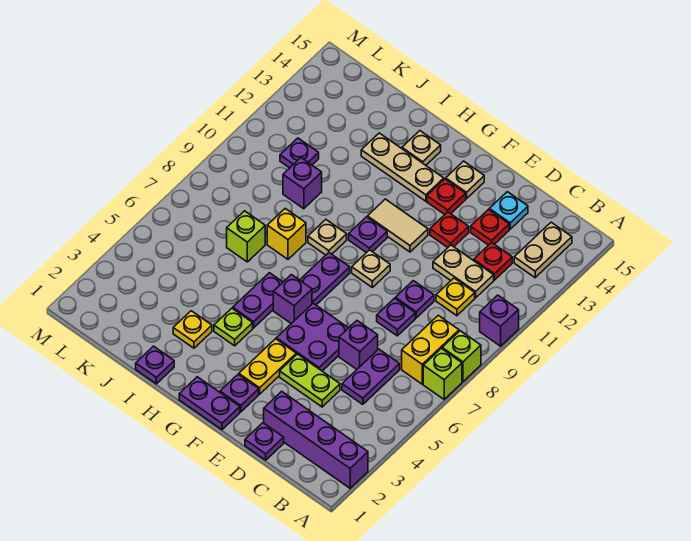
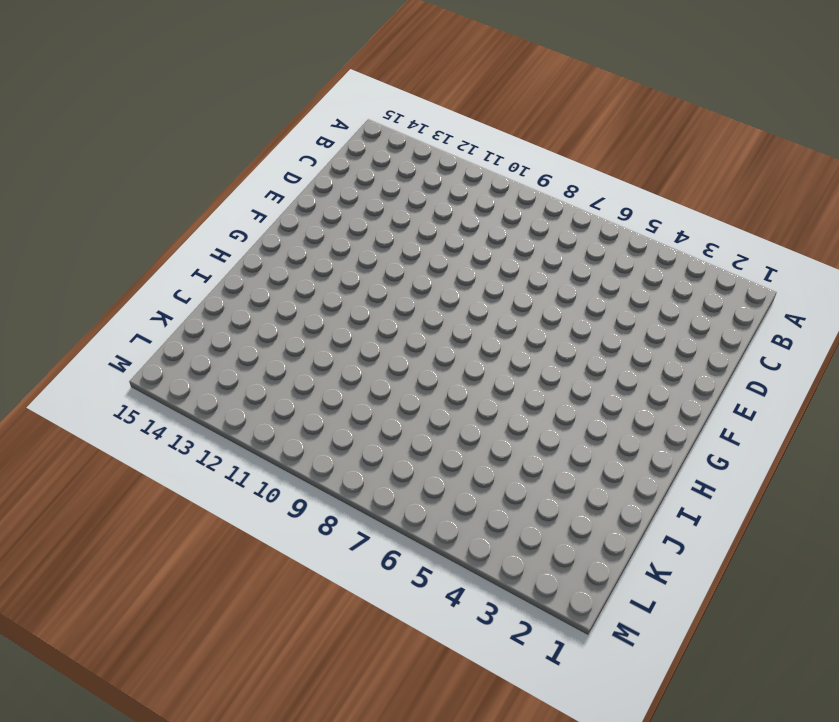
none -> purple 1x4 brick [264,391,368,488]
none -> lime 1x1 brick [423,348,462,399]
none -> lime 1x1 brick [442,331,481,382]
none -> purple 1x1 brick [480,295,519,346]

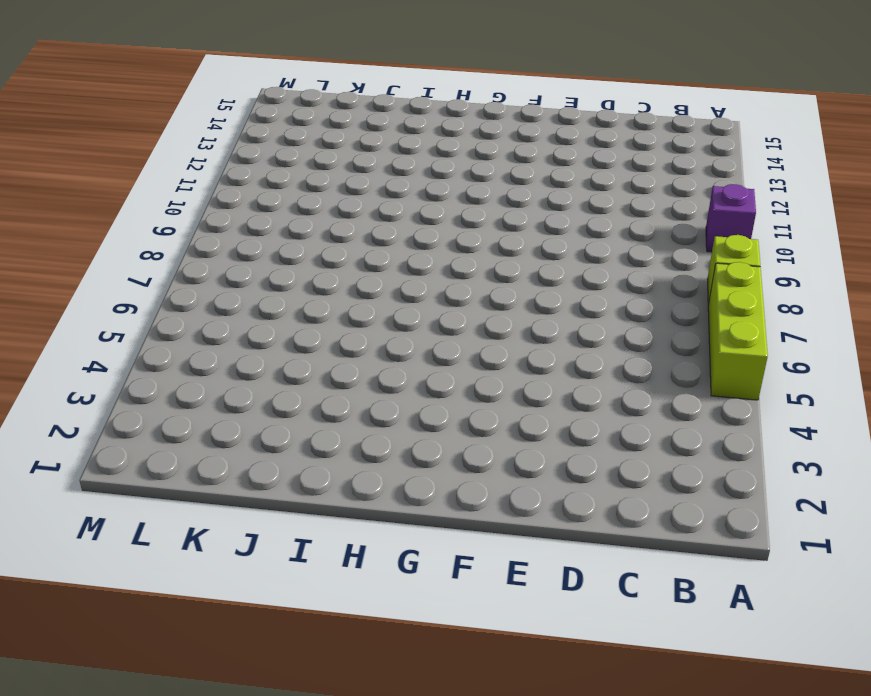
lime 1x3 brick [708,262,768,400] -> lime 1x1 brick [423,348,462,399]
none -> purple 1x4 brick [264,391,368,488]
none -> yellow 1x2 brick [402,315,459,384]
none -> tan 1x2 plate [514,222,572,278]
none -> purple 1x2 plate [342,349,400,404]

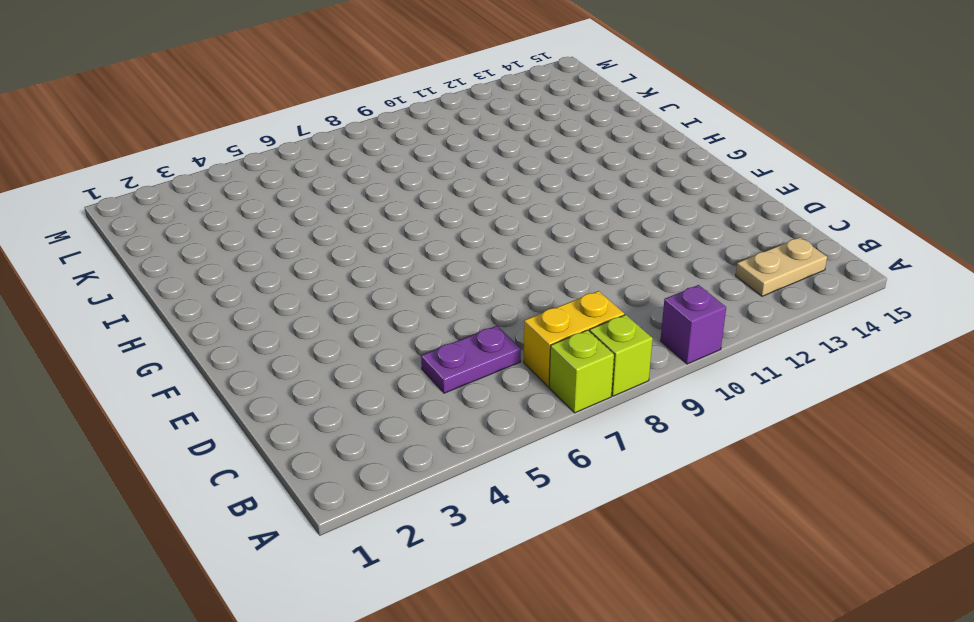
none -> purple 1x4 brick [264,391,368,488]
none -> yellow 1x1 plate [436,278,475,316]
none -> tan 1x2 plate [433,245,494,298]
none -> red 1x1 plate [474,242,512,280]

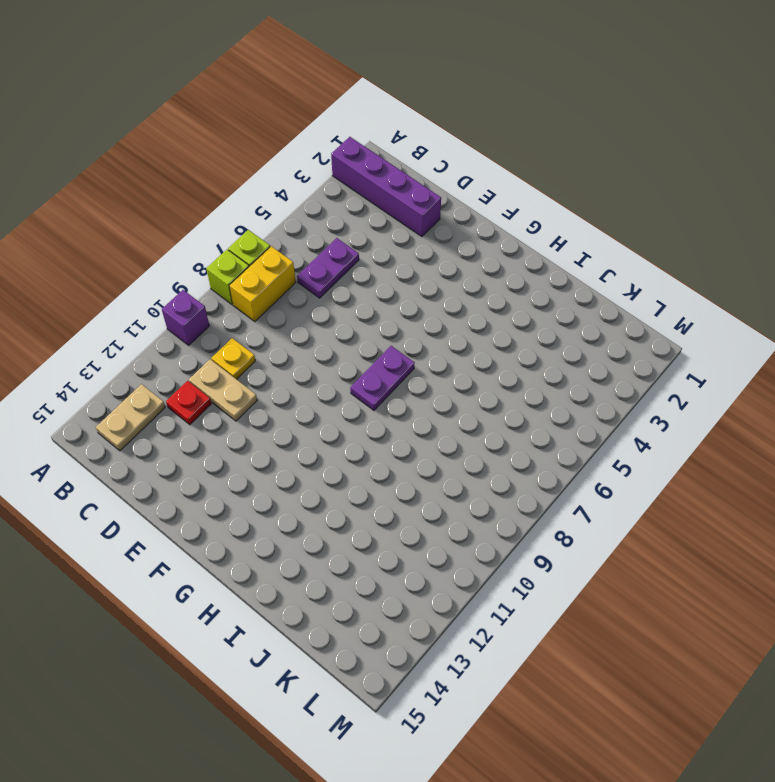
none -> purple 1x1 plate [245,423,284,460]
none -> lime 1x2 plate [280,354,340,407]
none -> purple 1x1 brick [339,321,378,369]
none -> purple 1x1 plate [377,298,415,336]

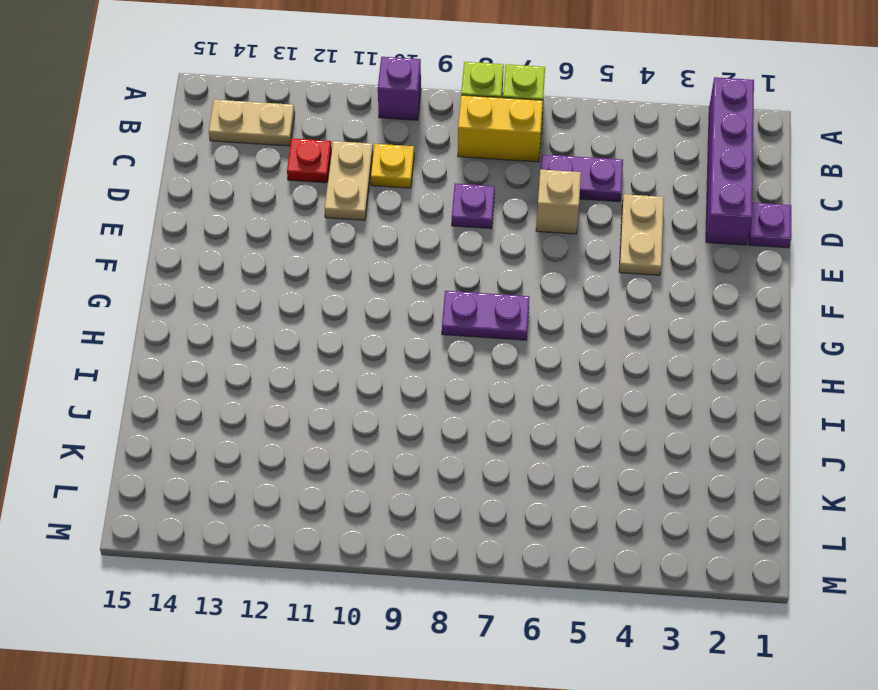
tan 1x2 plate [619,194,664,275] -> lime 1x2 plate [280,354,340,407]
tan 1x1 brick [536,170,581,234] -> purple 1x1 brick [339,321,378,369]
none -> purple 1x1 plate [395,281,434,318]
none -> red 1x1 plate [471,210,509,245]
none -> cyan 1x1 plate [489,192,528,229]
none -> purple 2x2 plate [276,303,348,371]

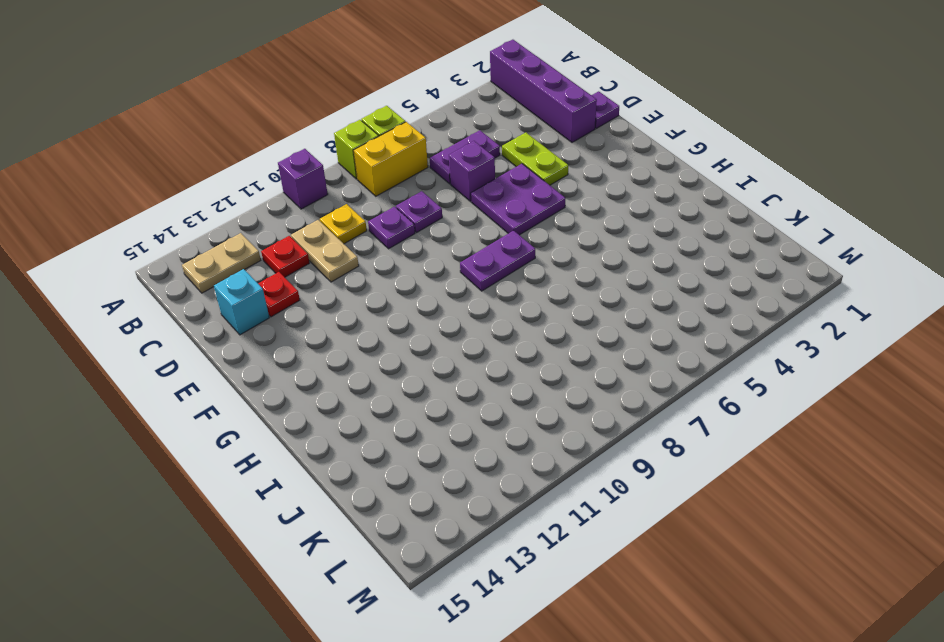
cyan 1x1 brick [214,269,269,335] -> cyan 1x1 plate [489,192,528,229]
none -> red 1x1 plate [430,212,469,247]
none -> purple 1x2 plate [179,377,240,430]
none -> purple 1x1 plate [220,375,259,412]
none -> yellow 1x2 plate [239,339,296,394]

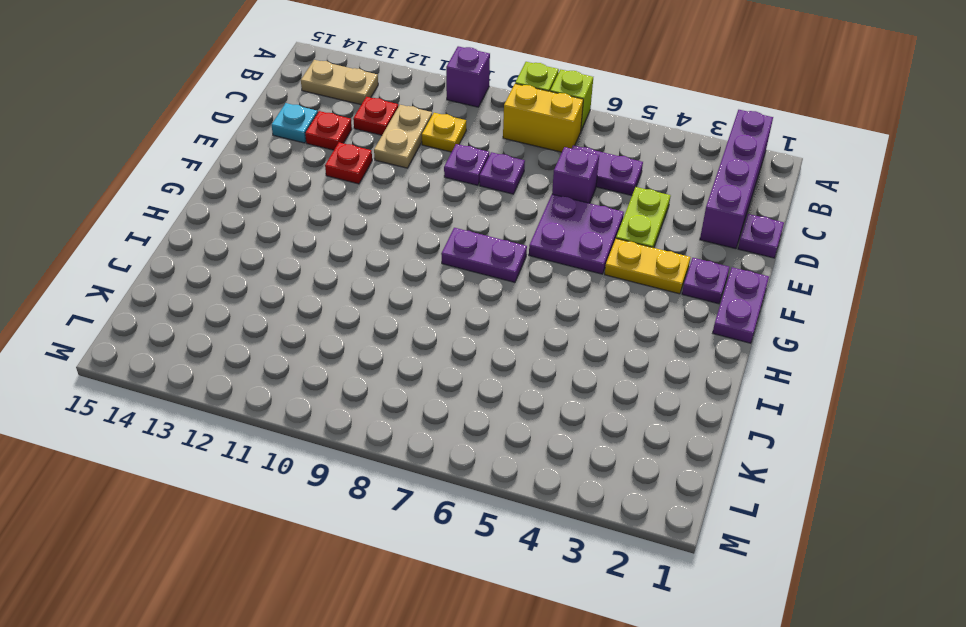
none -> tan 1x1 plate [352,250,390,287]
none -> tan 1x2 tile [367,199,428,252]
none -> red 1x1 plate [427,179,466,214]
none -> tan 1x1 plate [446,161,484,199]

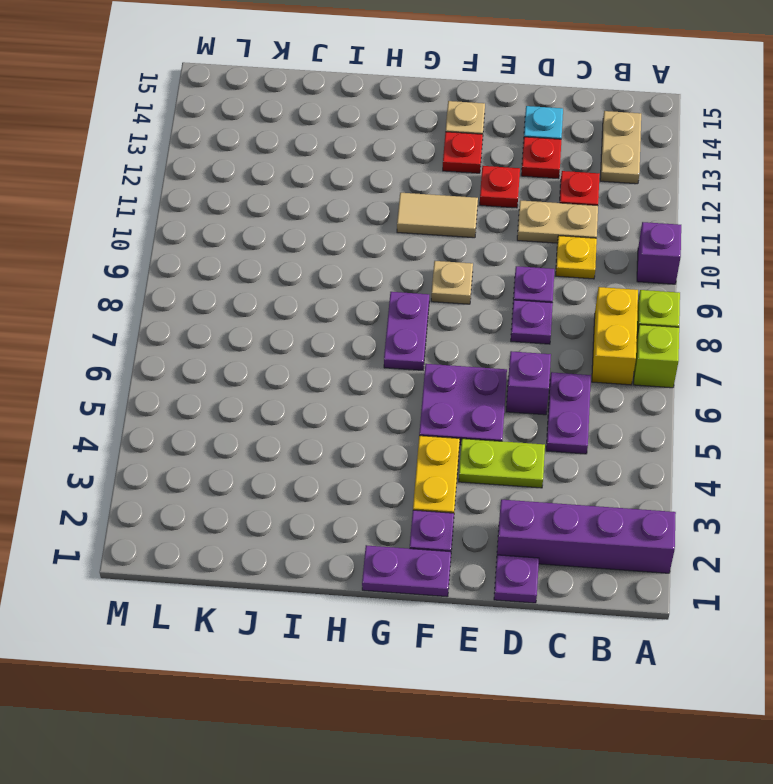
none -> purple 1x1 brick [273,275,312,324]
none -> purple 1x1 plate [349,217,387,253]
none -> tan 1x3 plate [361,133,444,201]
none -> lime 1x1 plate [214,308,253,346]

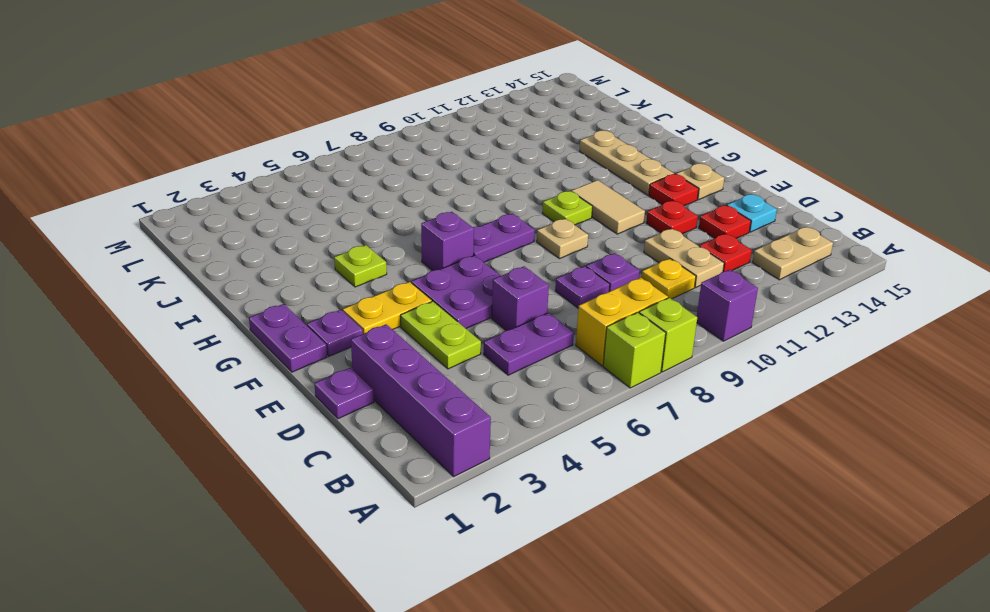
lime 1x1 plate [542,191,593,225] -> purple 1x1 plate [349,217,387,253]
none -> purple 1x2 plate [233,273,283,328]
none -> tan 1x1 plate [308,220,347,255]
none -> tan 1x1 plate [402,131,441,165]
none -> purple 1x1 plate [136,346,174,384]

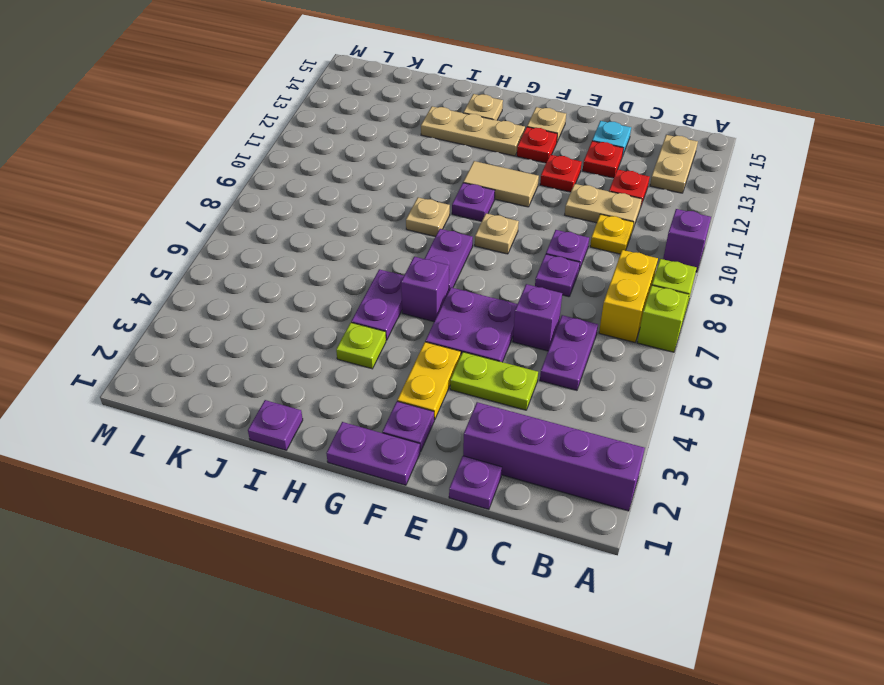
none -> yellow 1x1 plate [173,311,212,348]
none -> yellow 1x1 brick [267,209,306,259]
none -> lime 1x1 brick [227,211,265,262]
none -> purple 1x1 brick [283,158,322,209]

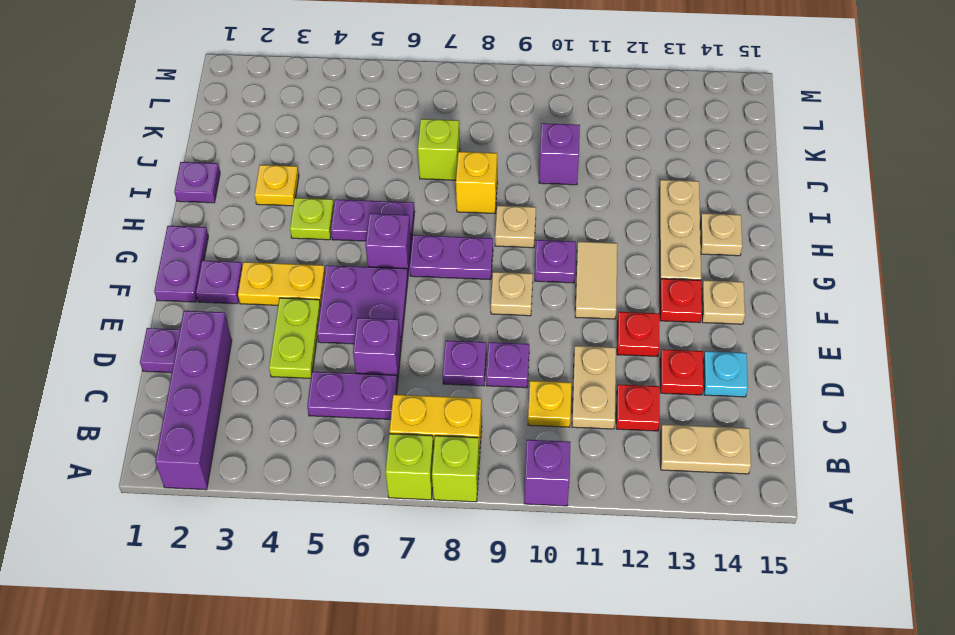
none -> purple 1x1 plate [280,138,319,168]

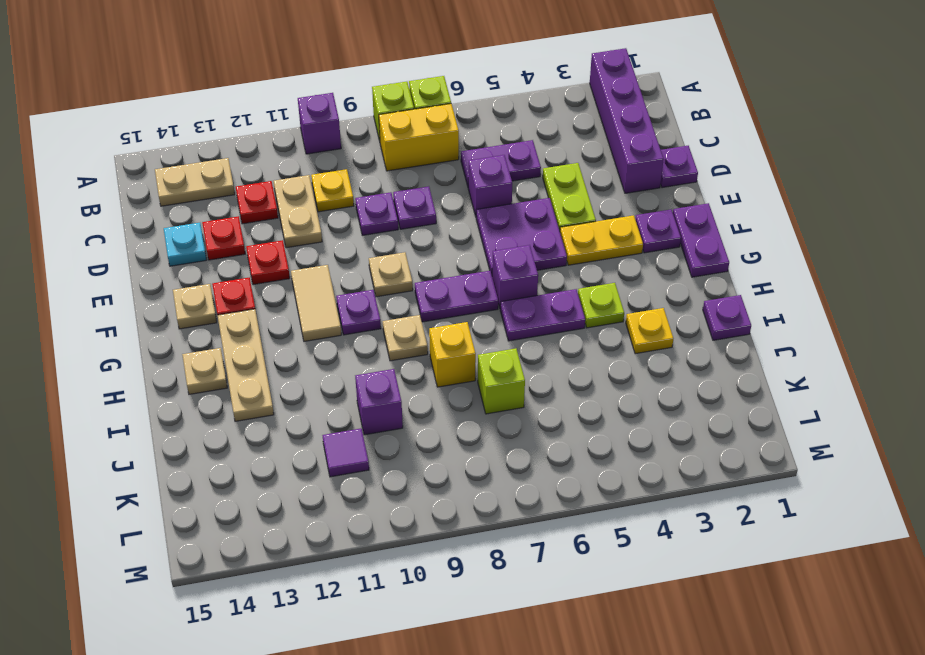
purple 1x1 tile [322,429,369,477] -> purple 1x1 plate [280,138,319,168]

